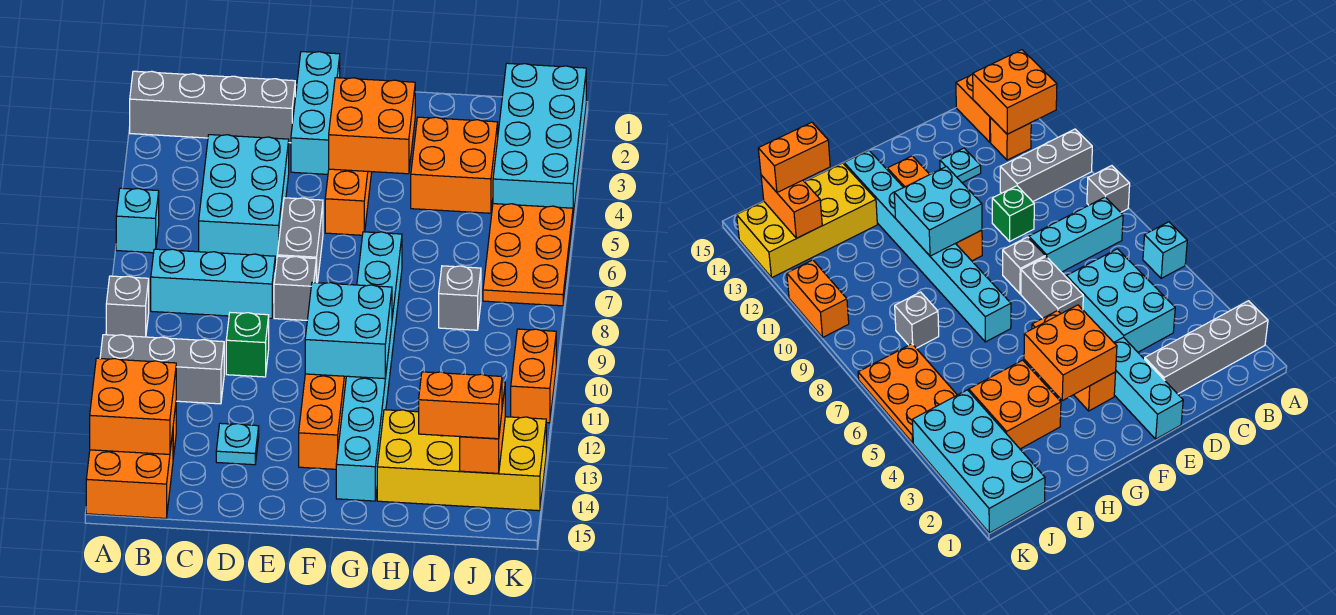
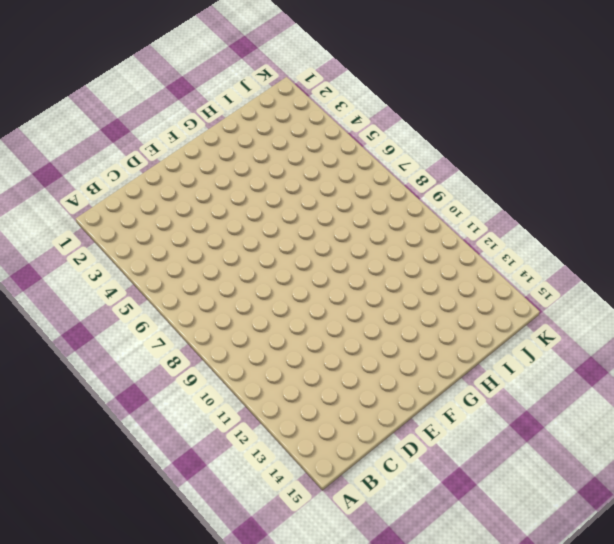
none -> grey 1x4 brick [130,71,295,143]
none -> cyan 1x1 brick [116,188,159,253]
none -> grey 1x1 brick [106,276,149,337]

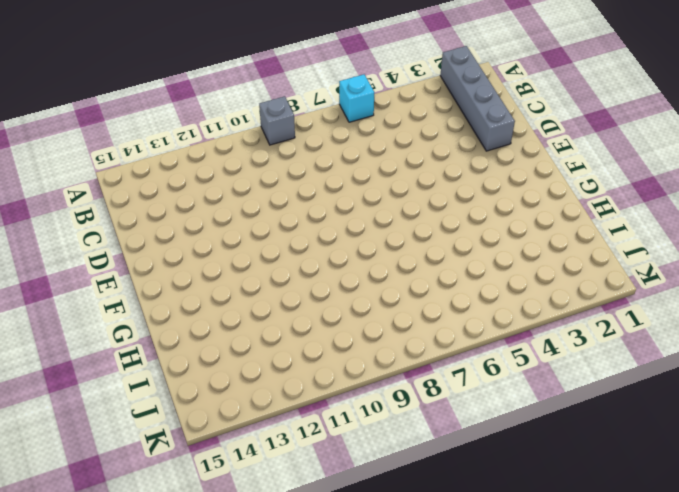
none -> grey 1x3 brick [100,335,224,404]
none -> orange 2x2 brick [86,432,173,518]
none -> cyan 1x3 brick [151,249,275,318]

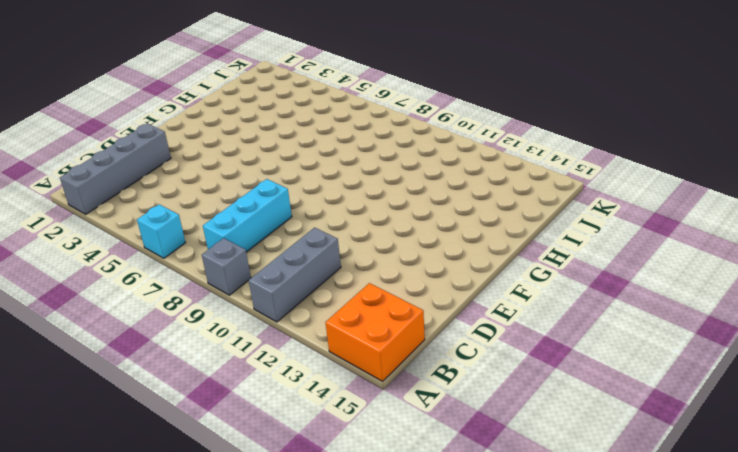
none -> orange 1x1 brick [990,118,1031,160]
none -> cyan 2x3 brick [199,135,289,260]
none -> green 1x1 brick [226,313,269,377]

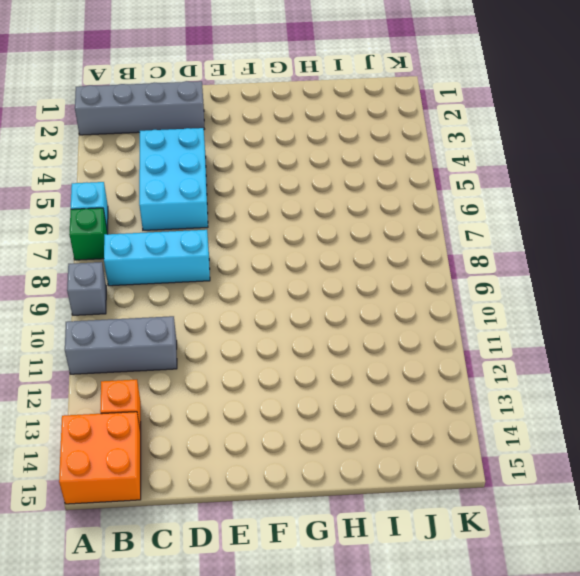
green 1x1 brick [69,208,108,260] -> green 1x1 brick moved to [226,313,269,377]
none -> cyan 1x1 plate [216,423,259,465]
none -> cyan 1x3 brick [291,52,340,174]
none -> grey 1x2 brick [277,198,323,283]

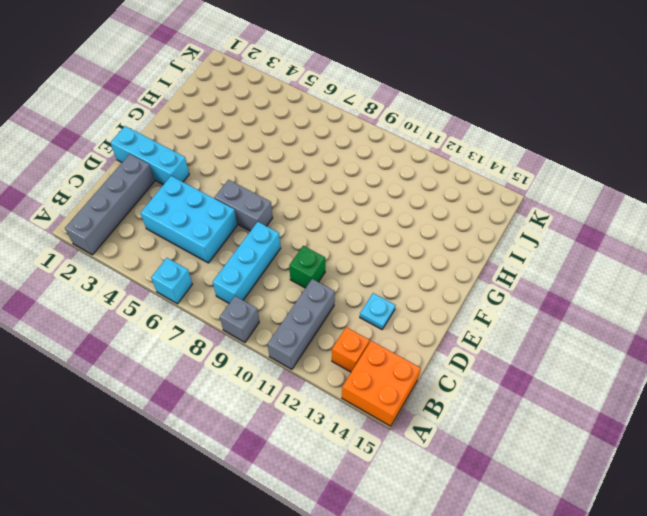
none -> grey 1x1 brick [274,256,316,320]
none -> orange 1x3 brick [325,169,372,235]
none -> orange 1x4 brick [299,374,346,469]

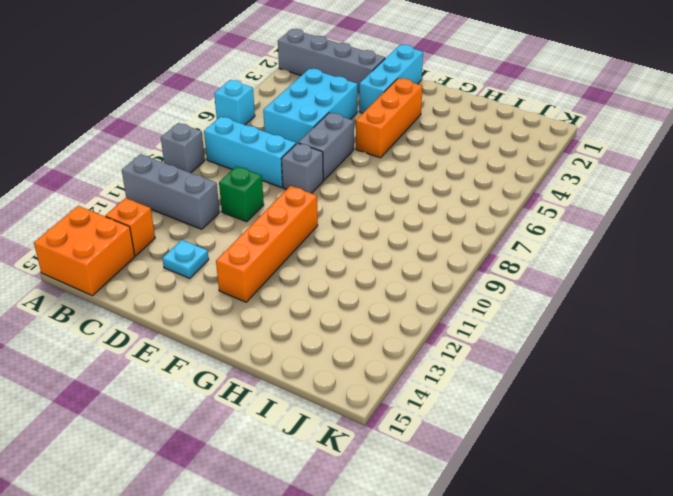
none -> cyan 1x8 brick [336,232,402,501]
none -> orange 2x2 brick [411,117,498,213]
none -> yellow 2x4 brick [377,410,546,511]

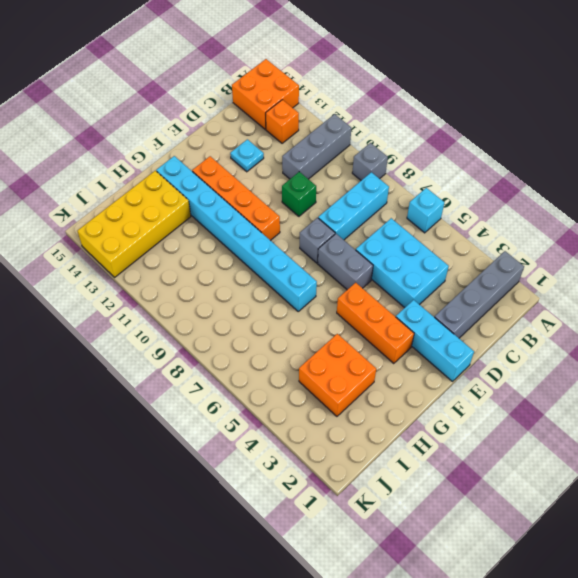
none -> grey 1x1 brick [439,266,481,330]
none -> cyan 2x4 brick [493,63,586,216]
none -> orange 2x3 plate [483,204,573,306]

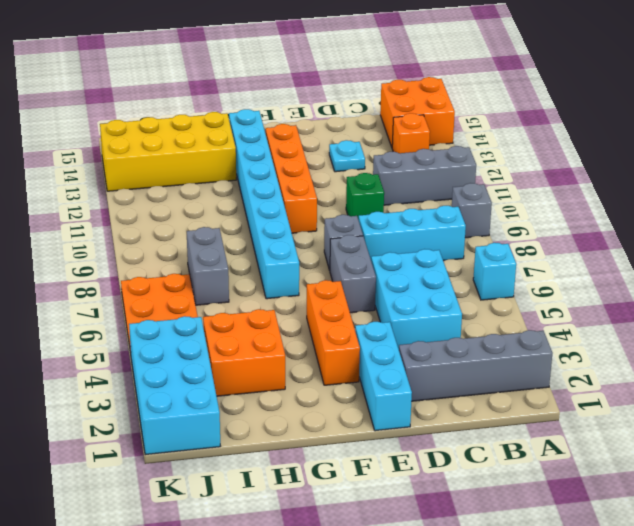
grey 1x2 brick [187,227,229,305] -> grey 1x1 brick [439,266,481,330]
none -> orange 1x2 brick [511,329,556,423]
none -> orange 2x2 brick [90,358,176,454]
none -> orange 2x2 brick [329,78,415,174]

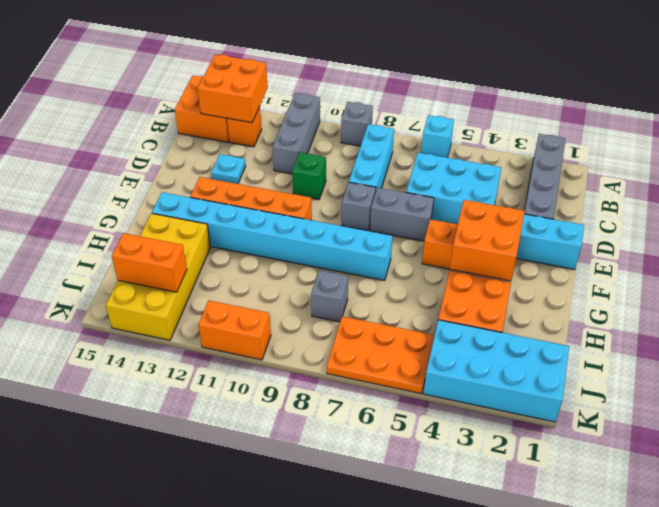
none -> cyan 2x2 brick [305,282,392,379]
none -> orange 1x2 brick [419,372,502,439]

